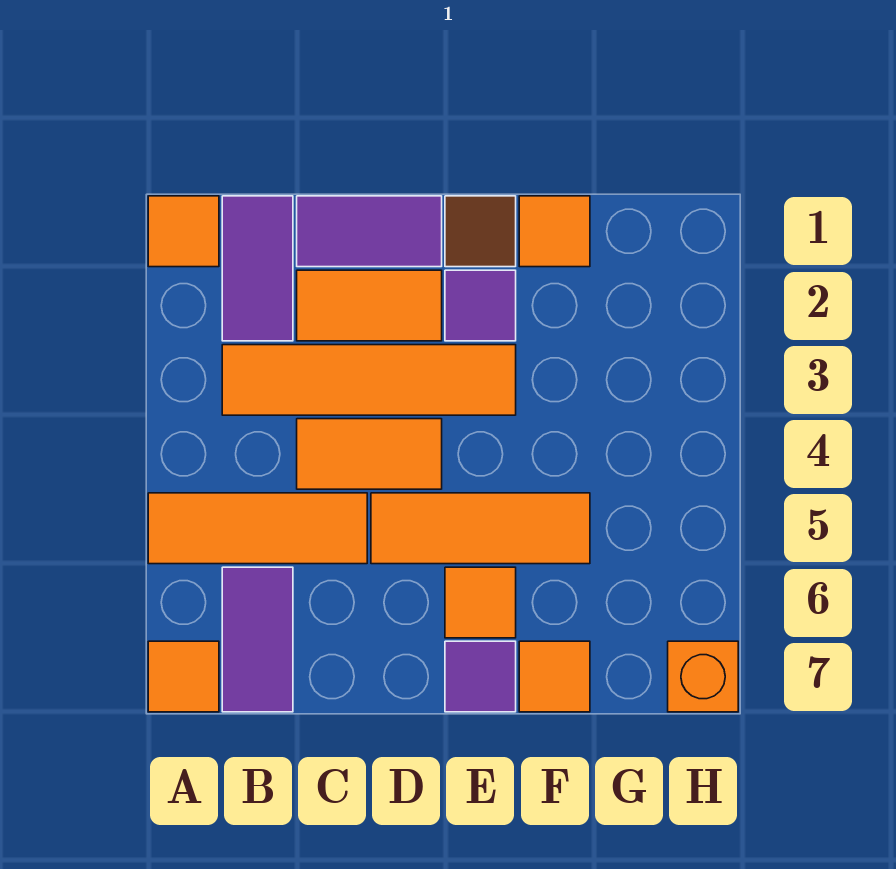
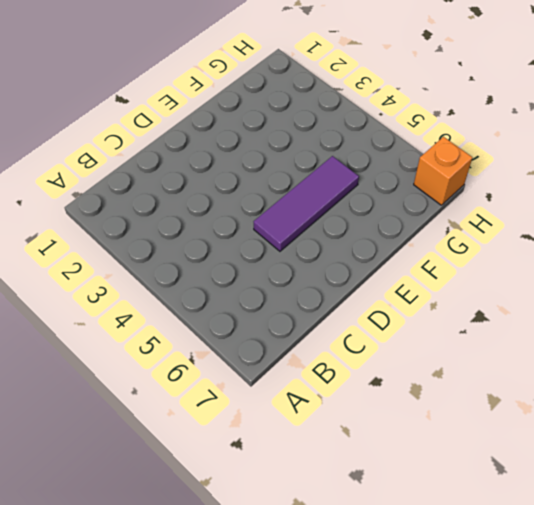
purple 1x3 tile [254,156,359,251] -> orange 1x3 tile [371,493,590,564]
none -> orange 1x1 tile [148,196,219,267]
none -> orange 1x3 tile [148,493,367,564]
none -> orange 1x1 tile [148,641,219,712]

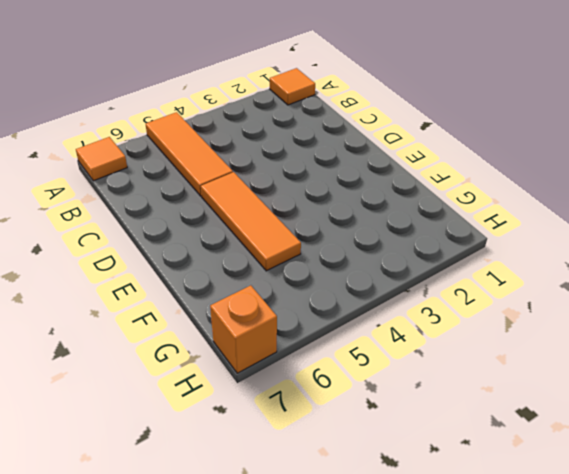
none -> purple 1x2 tile [222,196,293,341]
none -> orange 1x4 tile [222,345,516,415]
none -> purple 1x2 tile [222,567,293,712]

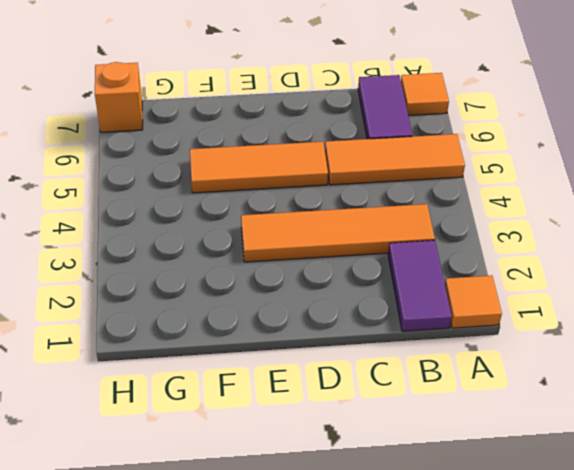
none -> purple 1x2 tile [297,196,442,267]
none -> orange 1x2 tile [297,270,442,341]
none -> orange 1x2 tile [297,419,442,489]

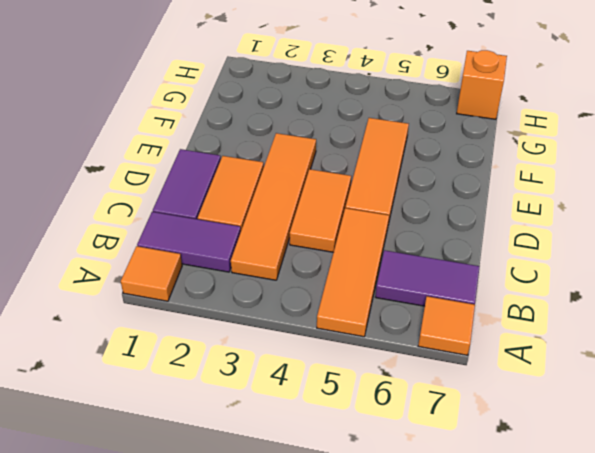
none -> brown 1x1 tile [445,196,516,267]
none -> purple 1x1 tile [445,270,516,341]
none -> orange 1x1 tile [445,567,516,638]

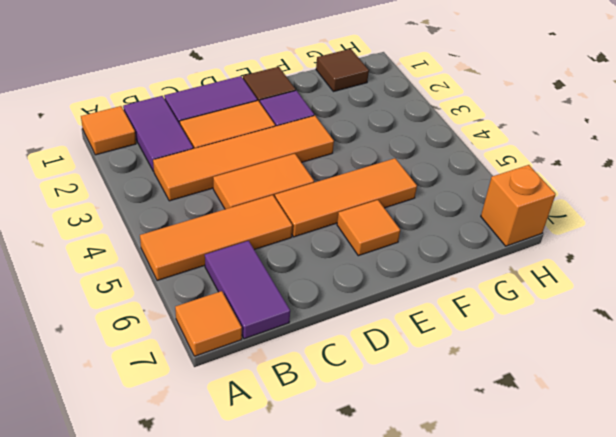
brown 1x1 tile [316,49,369,92] -> none
none -> purple 1x1 tile [445,641,516,712]
none -> orange 1x1 tile [519,196,590,267]
none -> orange 1x1 tile [519,641,590,712]

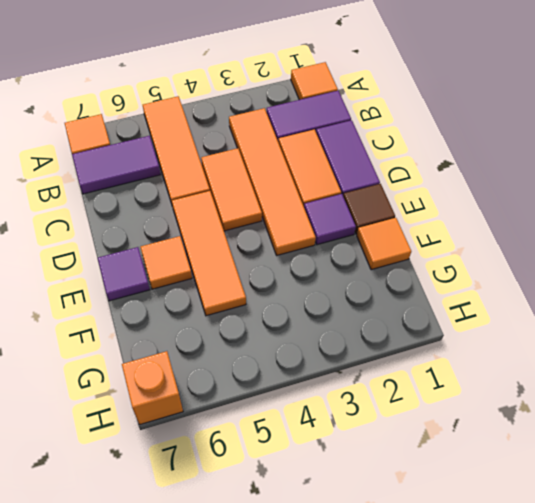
none -> orange 1x1 tile [519,641,590,712]

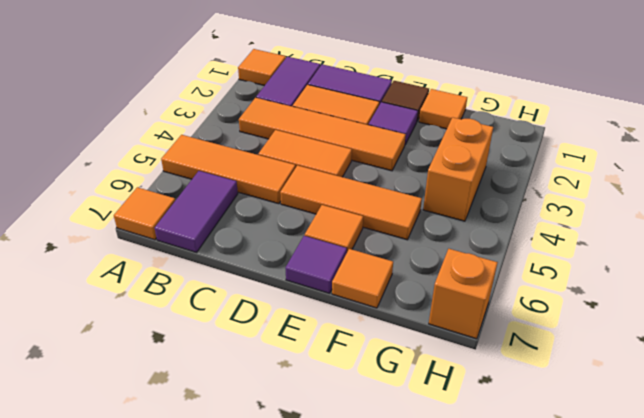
orange 1x2 brick [423,117,493,221] -> none

